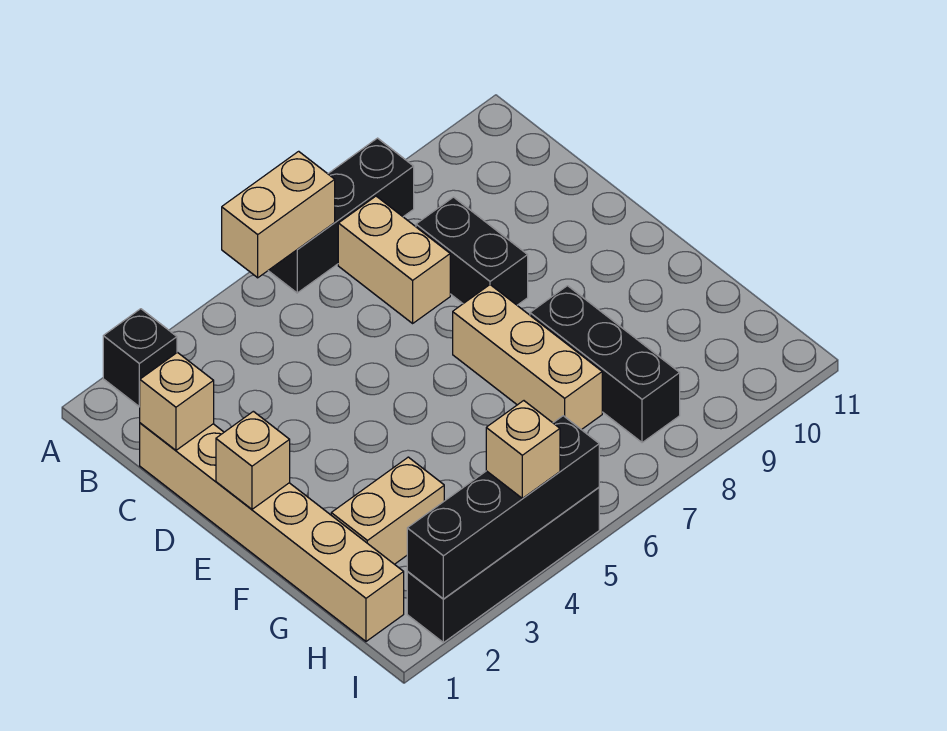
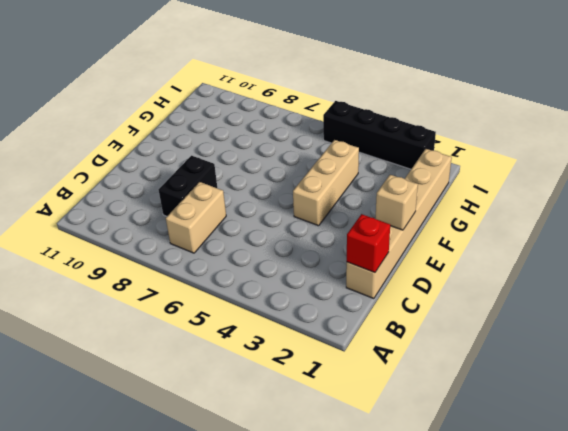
red 1x1 brick [347,214,390,273] -> tan 1x1 brick [140,352,214,450]
tan 1x3 brick [293,140,359,226] -> tan 1x3 brick moved to [453,285,602,430]
none -> black 1x1 brick [103,309,177,407]
none -> black 1x3 brick [268,138,414,293]
none -> black 1x3 brick [530,286,680,443]

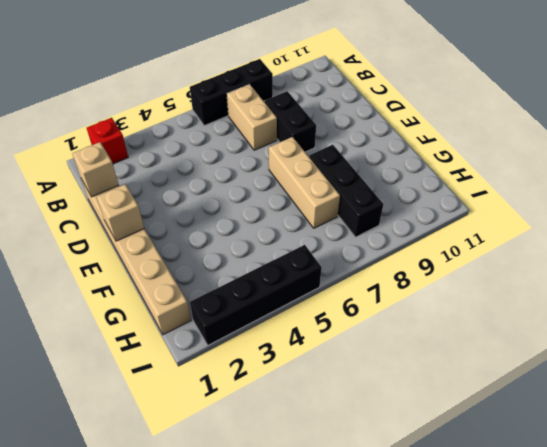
red 1x1 brick [87,118,128,164] -> black 1x1 brick [103,309,177,407]
none -> tan 1x2 brick [331,457,444,564]
none -> tan 1x2 brick [222,151,335,278]
none -> black 1x4 brick [407,416,599,599]

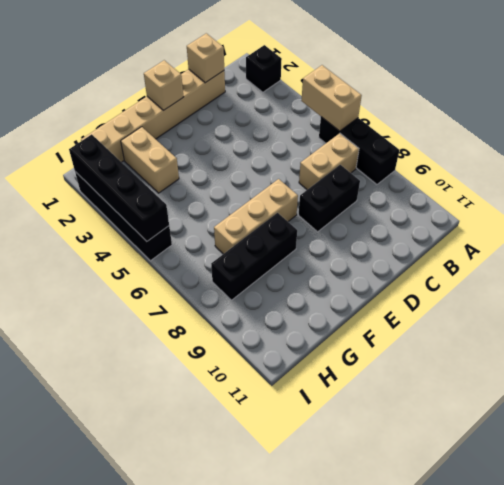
none -> tan 1x1 brick [486,401,560,499]

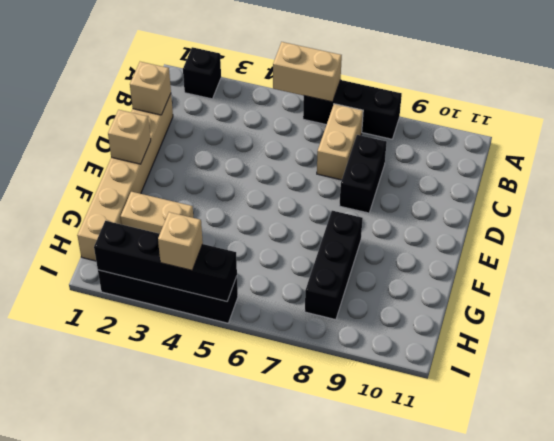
none -> tan 1x3 brick [453,285,602,430]

